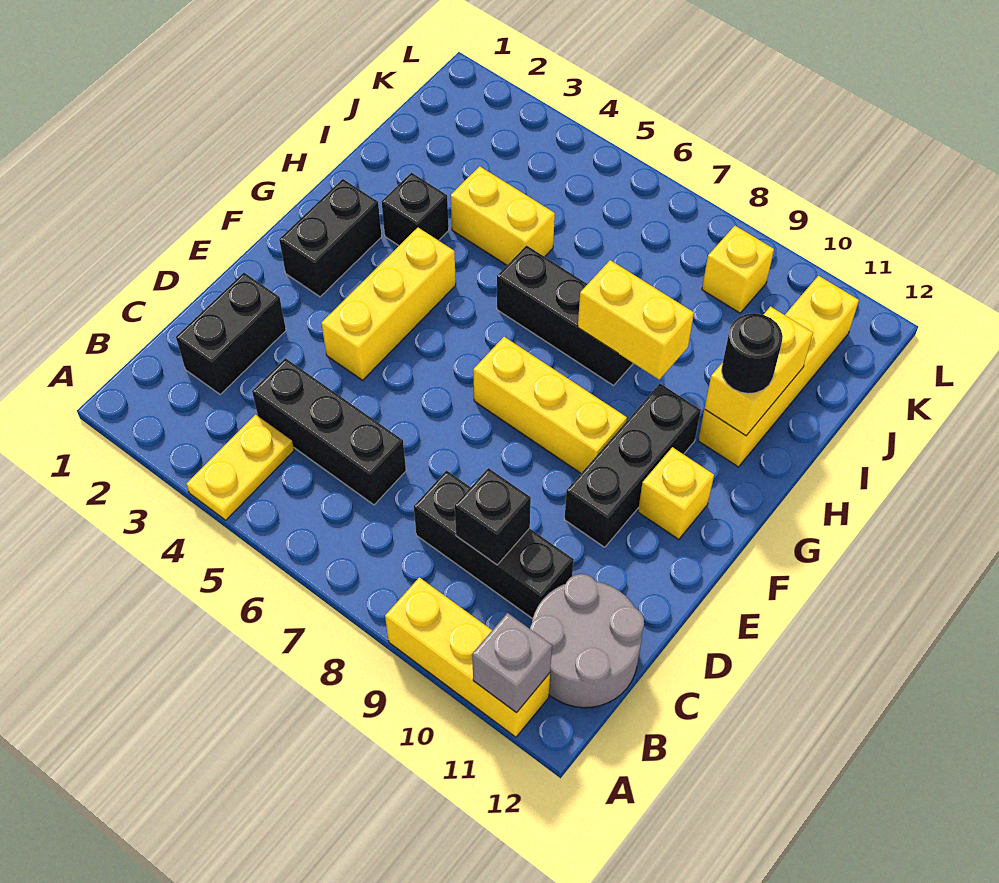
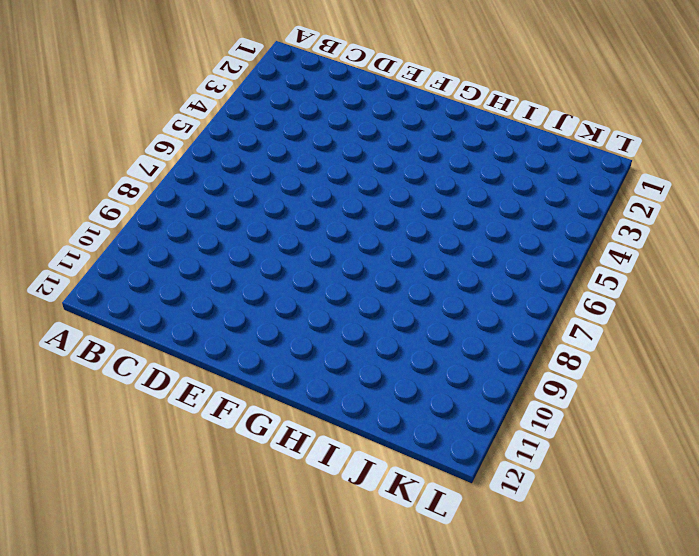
none -> yellow 1x2 plate [186,415,294,520]
none -> yellow 1x3 brick [385,577,550,737]
none -> grey 2x2 round brick [530,574,644,708]

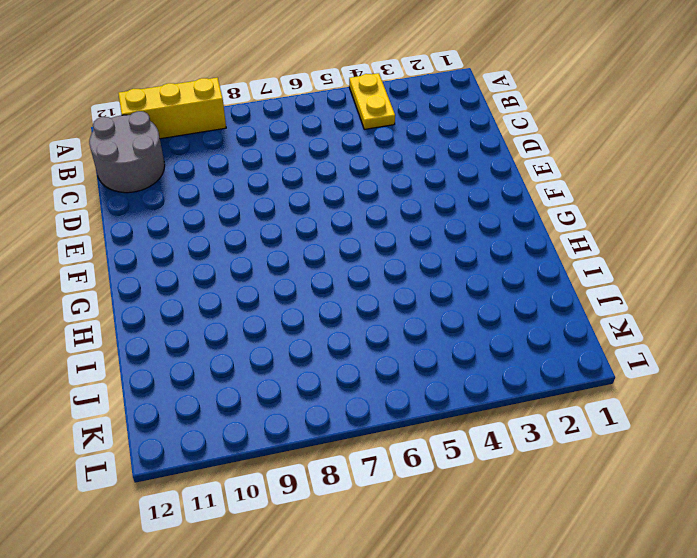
none -> black 1x2 brick [176,273,286,394]
none -> black 1x3 brick [252,358,406,505]
none -> black 1x3 brick [414,471,574,619]

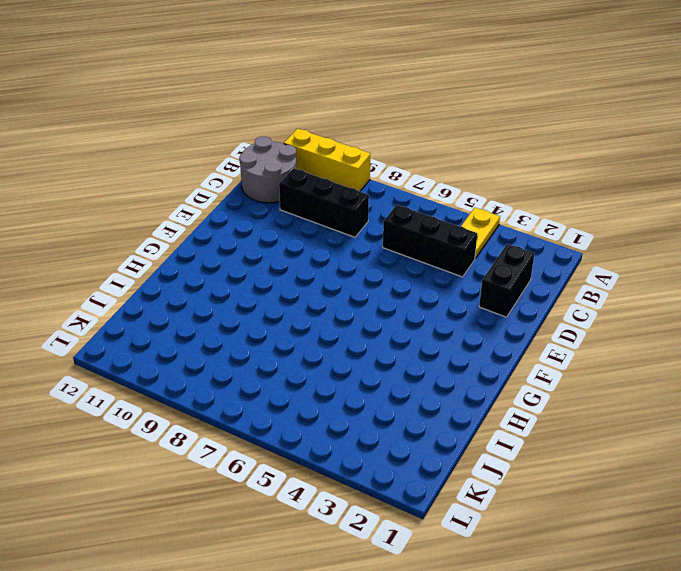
none -> yellow 1x3 brick [321,228,456,380]
none -> black 1x3 brick [565,384,701,547]
none -> black 1x2 brick [279,179,382,297]

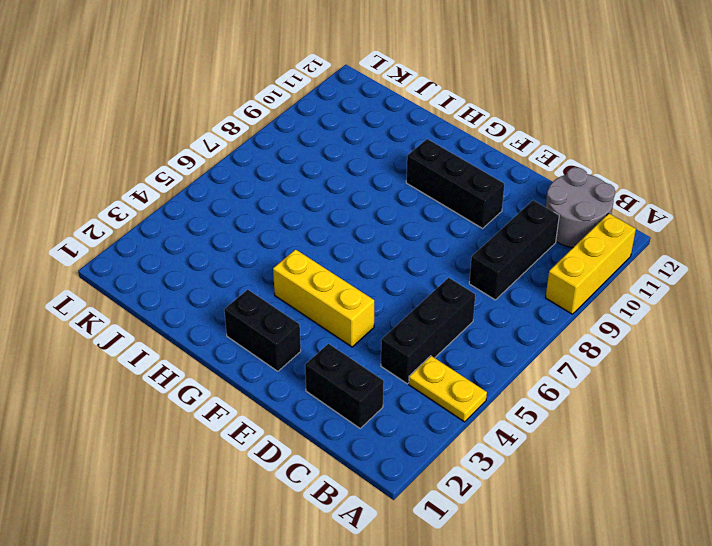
none -> yellow 1x3 brick [473,337,627,473]
none -> yellow 1x1 brick [638,447,714,540]
none -> black 1x1 brick [382,173,449,245]

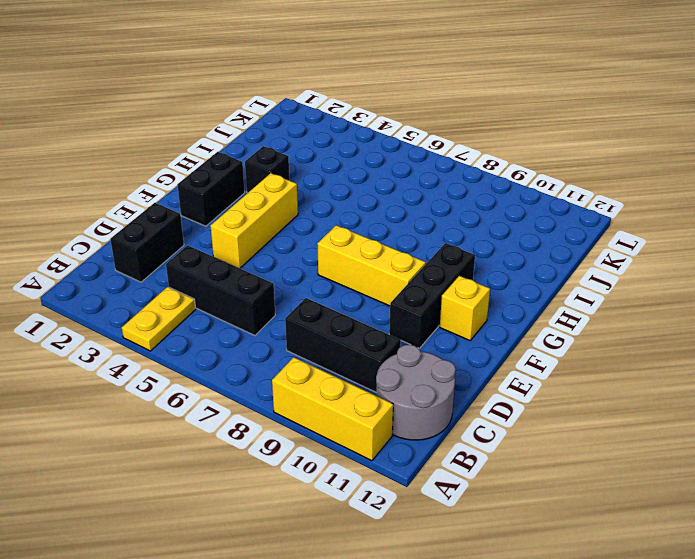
none -> black 1x3 brick [497,246,633,385]
none -> yellow 1x4 brick [698,276,859,467]
none -> yellow 1x2 brick [451,166,555,265]

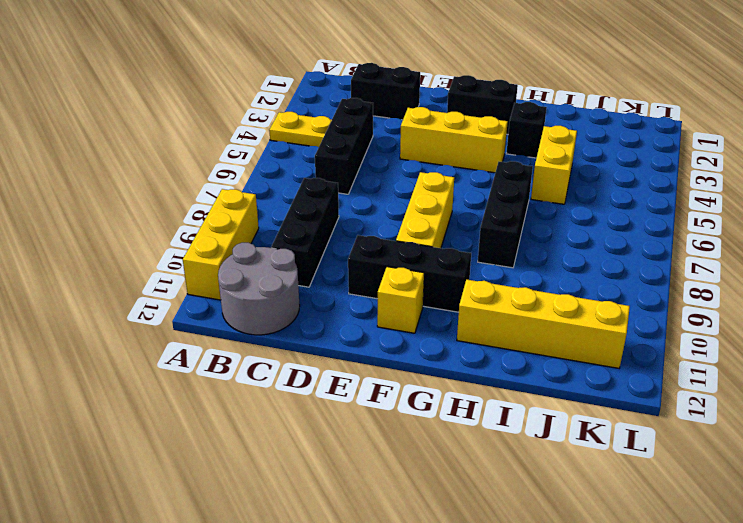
none -> yellow 1x1 brick [702,226,774,313]
none -> grey 1x1 brick [472,613,552,713]
none -> black 1x1 brick [455,468,531,565]

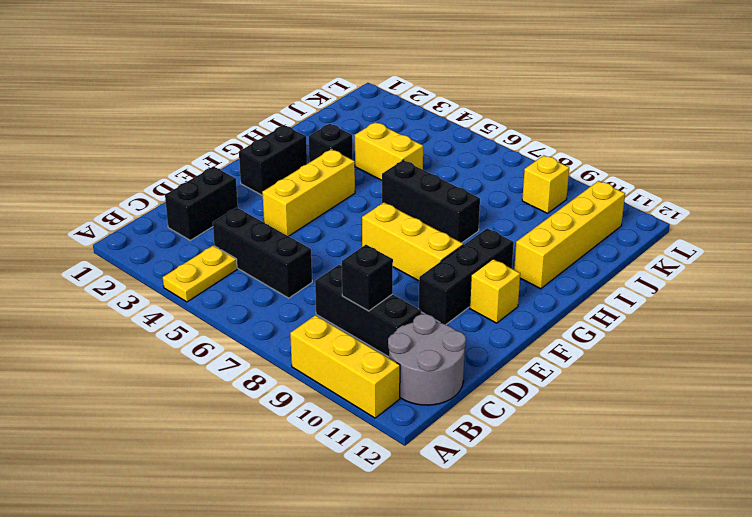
none -> grey 1x1 brick [472,613,552,713]
none -> yellow 1x2 brick [578,260,694,380]
none -> yellow 1x2 brick [705,307,813,436]

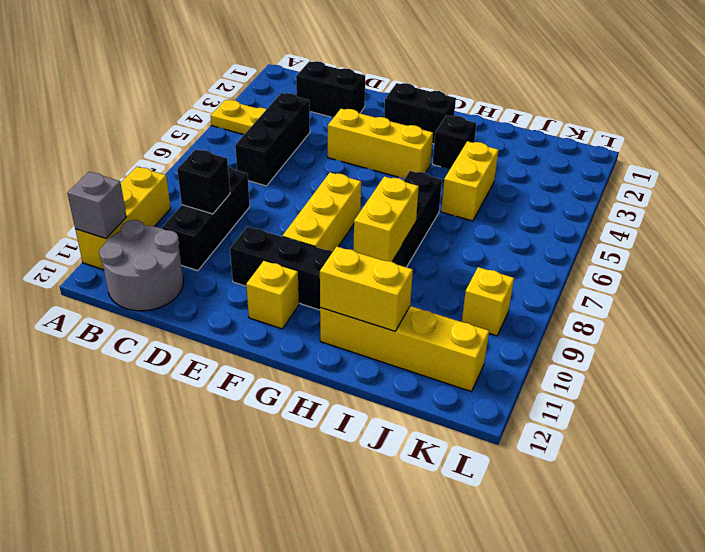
none -> black 1x1 round brick [721,313,783,394]

